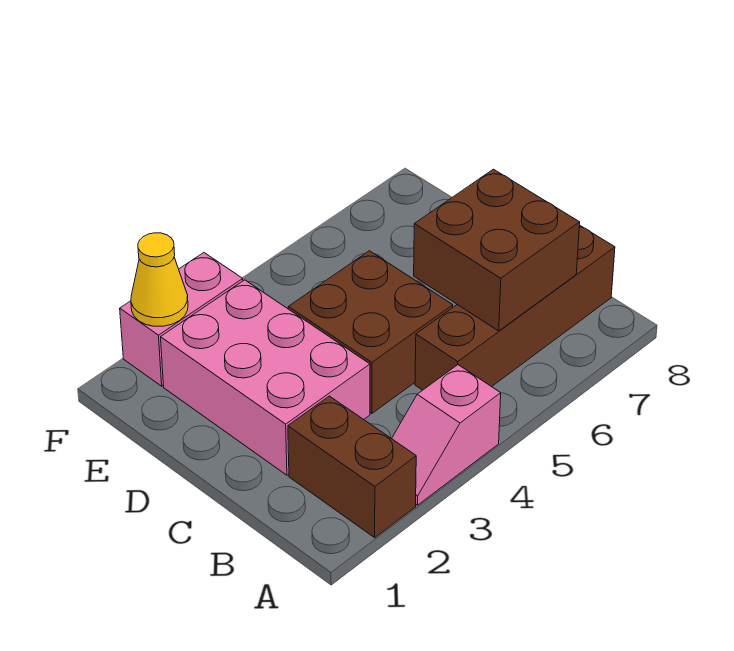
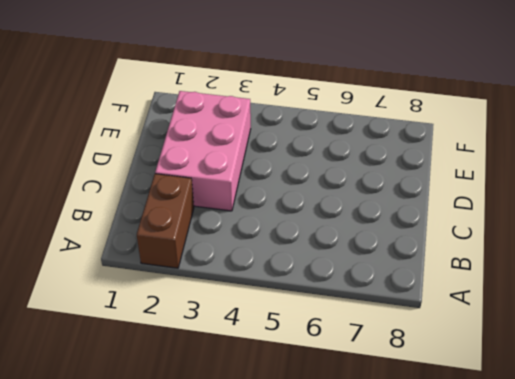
none -> pink 1x2 slope [392,365,501,505]
none -> brown 1x4 brick [415,225,615,390]

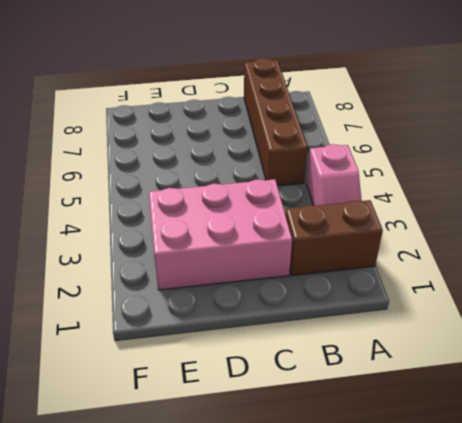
none -> brown 2x2 brick [288,251,453,413]
none -> pink 1x2 brick [120,253,243,386]

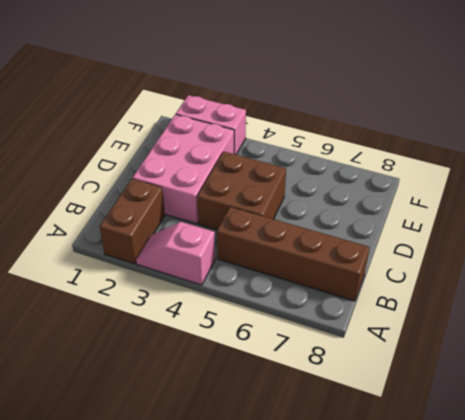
none -> brown 2x2 brick [414,169,580,331]
none -> yellow 1x1 cone [131,233,188,326]

